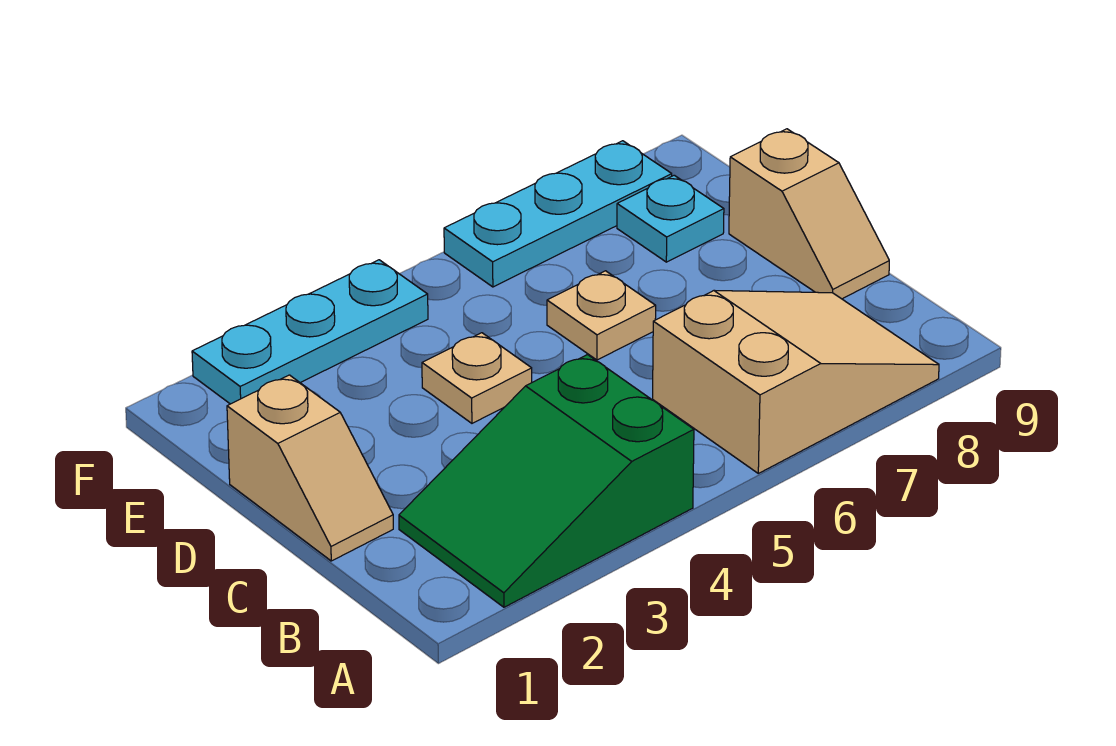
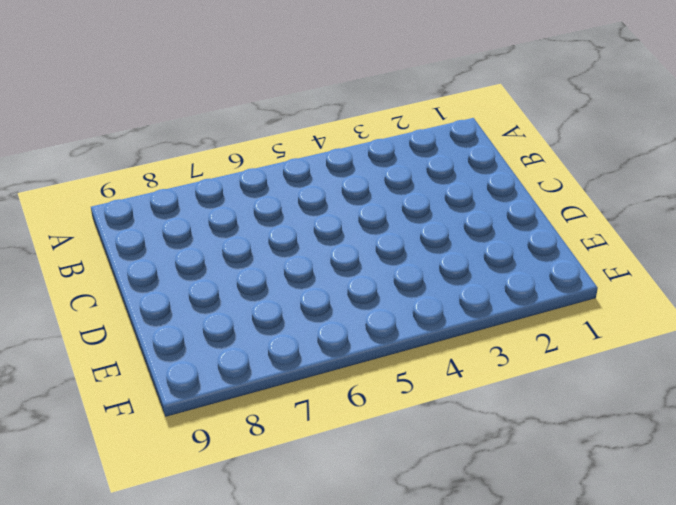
none -> green 2x3 slope [399,355,694,607]
none -> tan 2x3 slope [653,290,939,473]

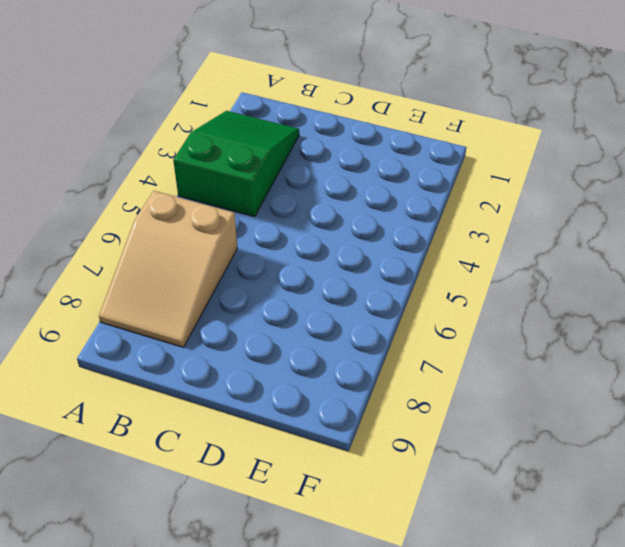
none -> tan 1x2 slope [227,375,393,561]
none -> tan 1x2 slope [729,129,889,299]

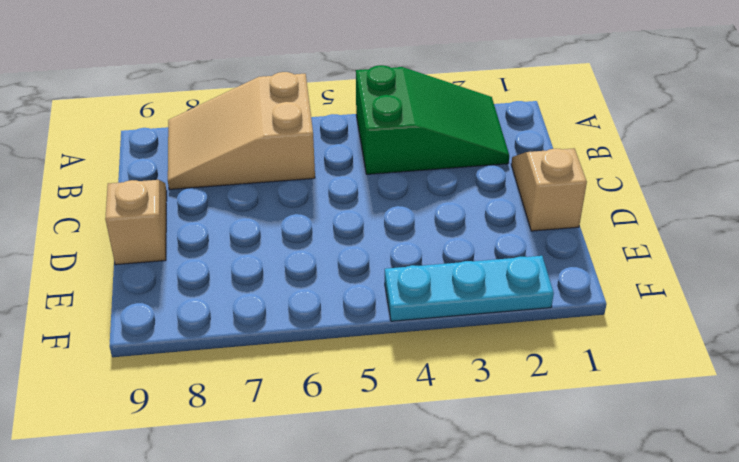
none -> tan 1x1 plate [422,333,532,423]
none -> tan 1x1 plate [547,271,656,360]

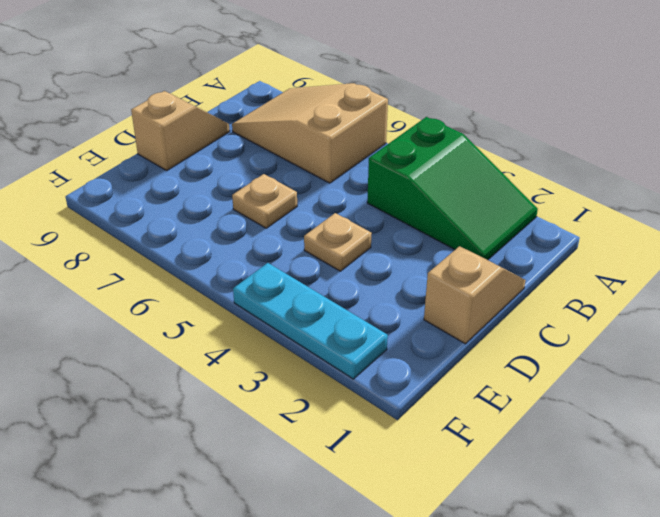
none -> cyan 1x1 plate [617,175,724,262]
none -> cyan 1x3 plate [444,141,672,287]

